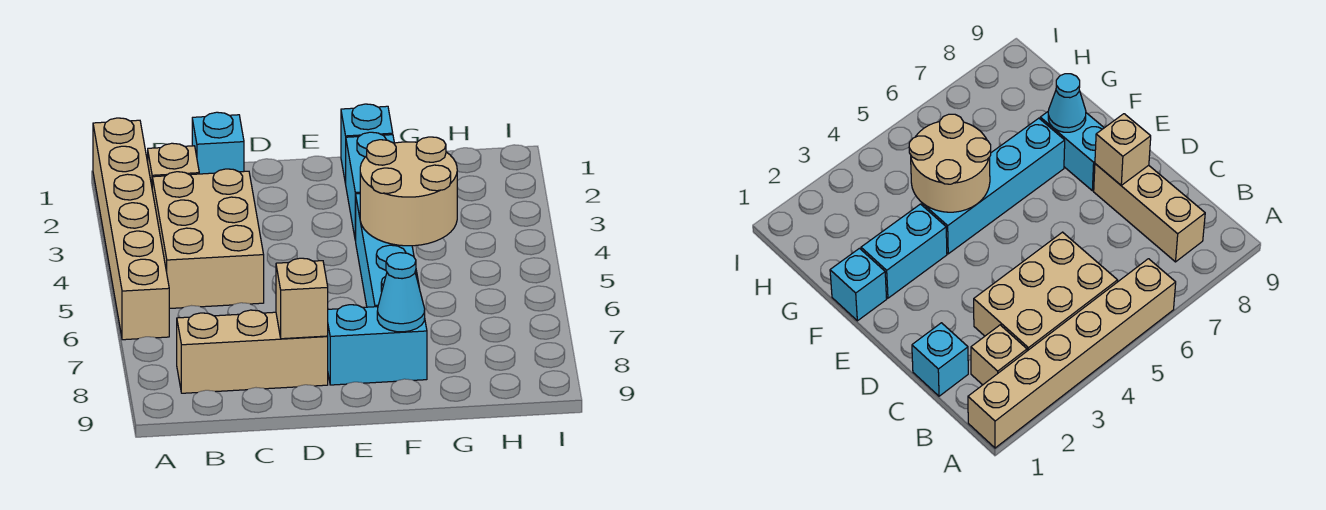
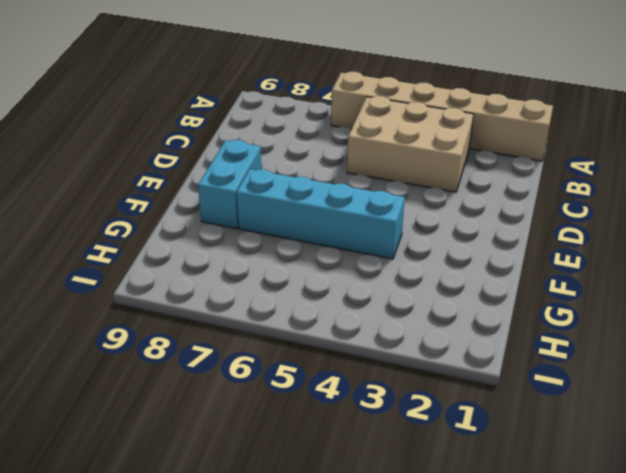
none -> tan 1x1 brick [148,143,199,185]
none -> tan 1x3 brick [177,310,328,393]
none -> cyan 1x1 brick [192,112,244,174]

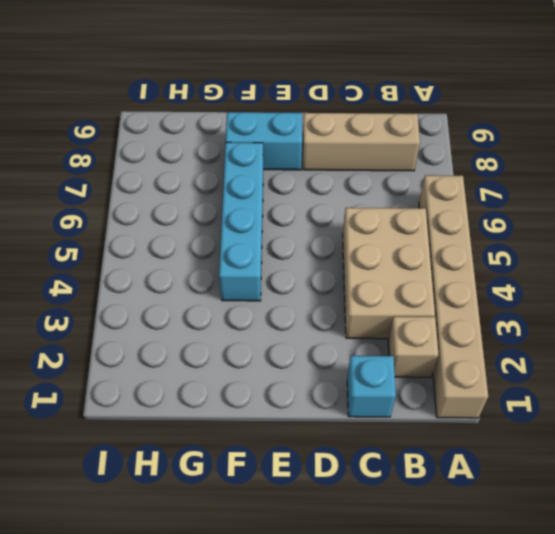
none -> cyan 1x1 brick [341,104,393,184]
none -> cyan 1x2 brick [346,132,394,241]
none -> tan 1x1 brick [276,258,328,339]

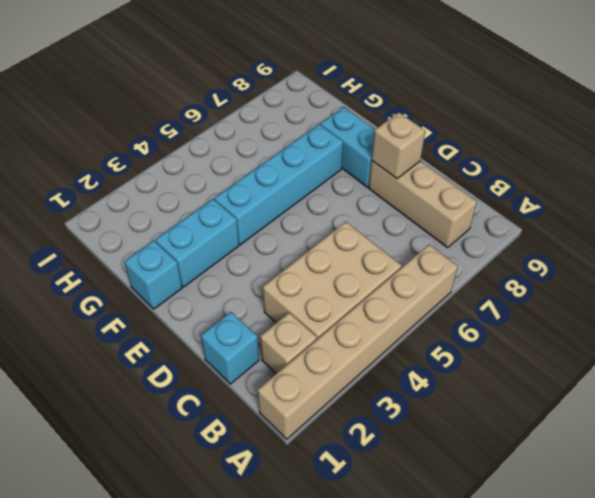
none -> tan 2x2 round brick [360,137,457,246]
none -> cyan 1x1 cone [377,253,425,332]

